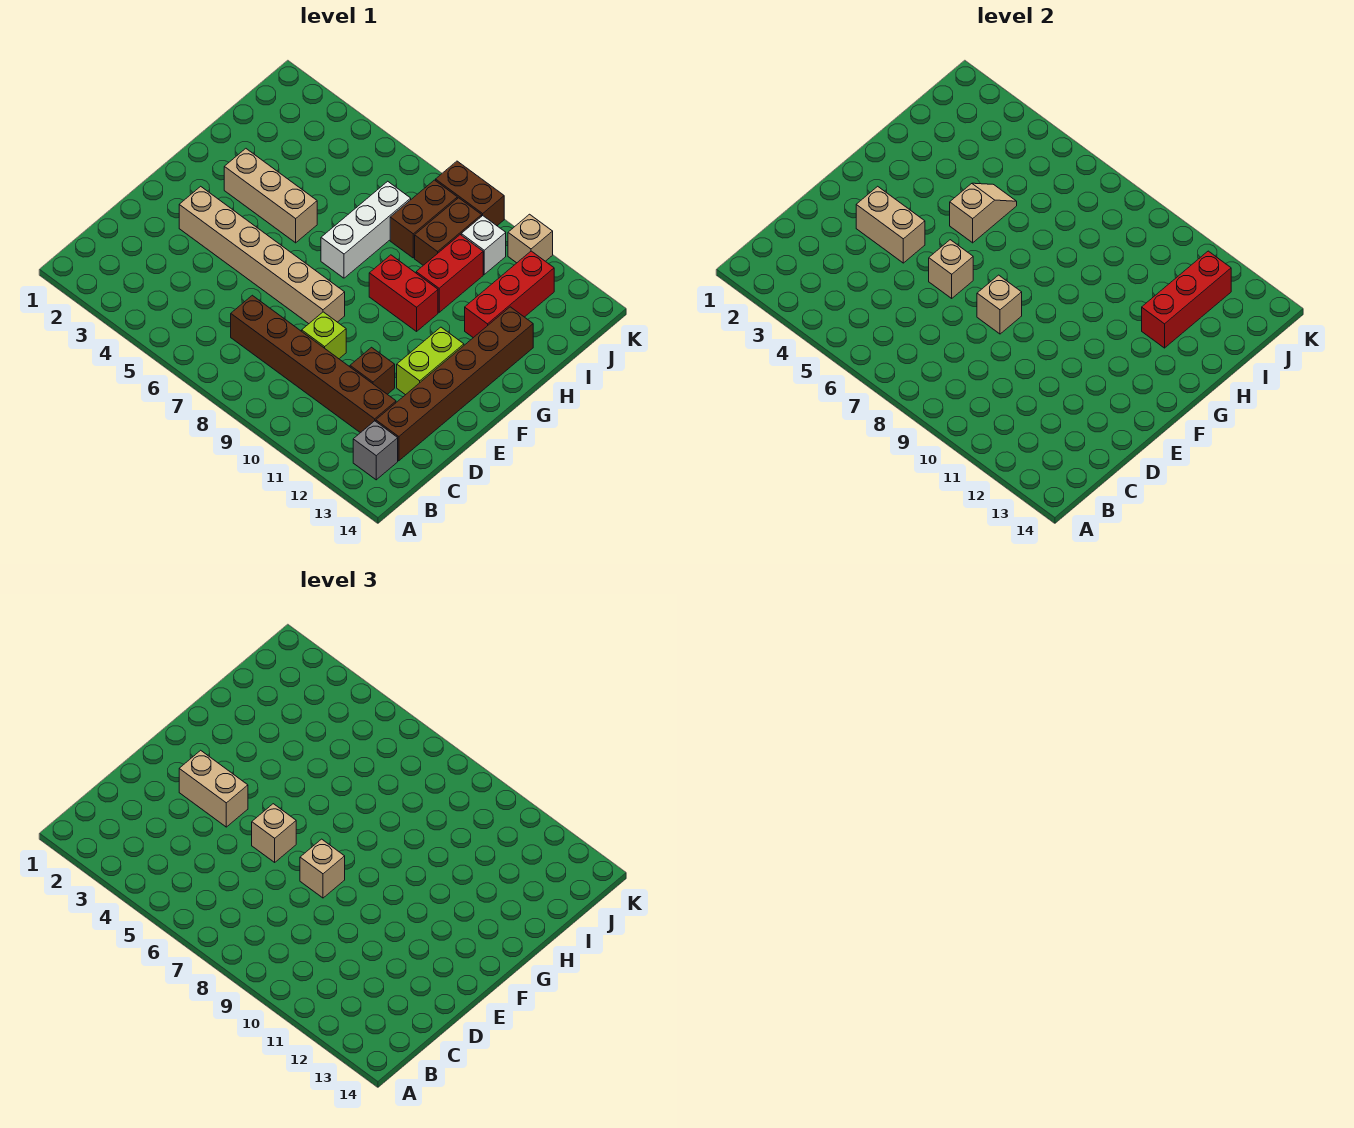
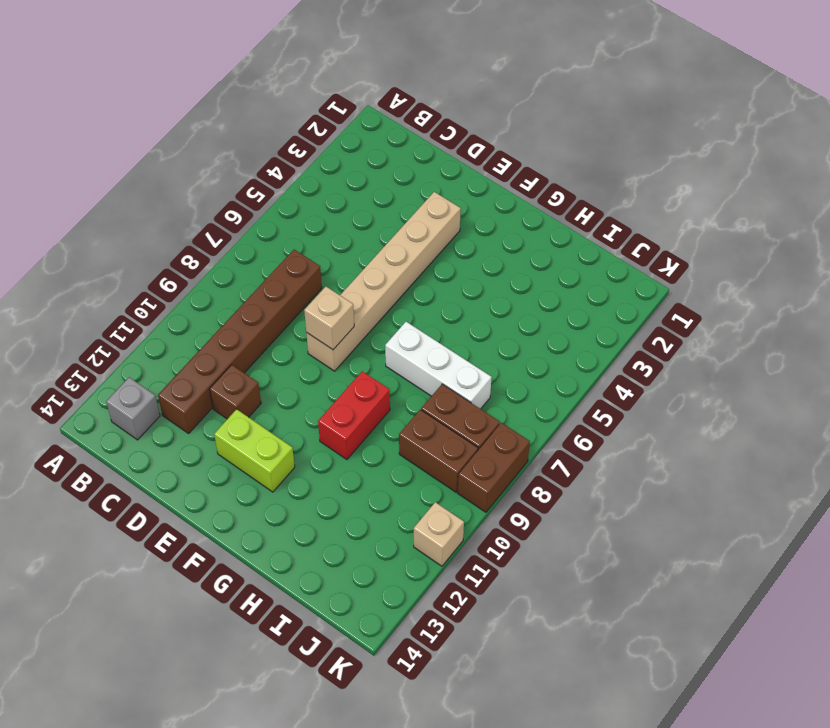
none -> brown 1x6 brick [376,307,533,461]
none -> lime 1x1 brick [302,312,346,359]
none -> tan 1x3 brick [224,149,317,243]

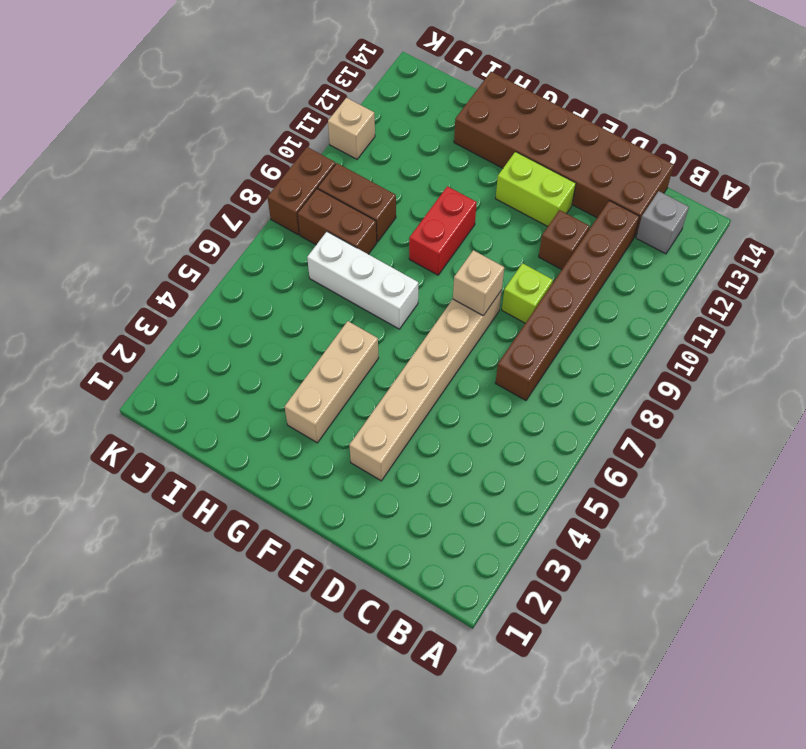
brown 2x6 brick [454,72,674,237] -> brown 1x6 brick [376,307,533,461]
none -> red 1x2 brick [416,235,483,312]
none -> red 1x3 brick [465,251,554,338]
none -> white 1x1 brick [461,216,506,274]

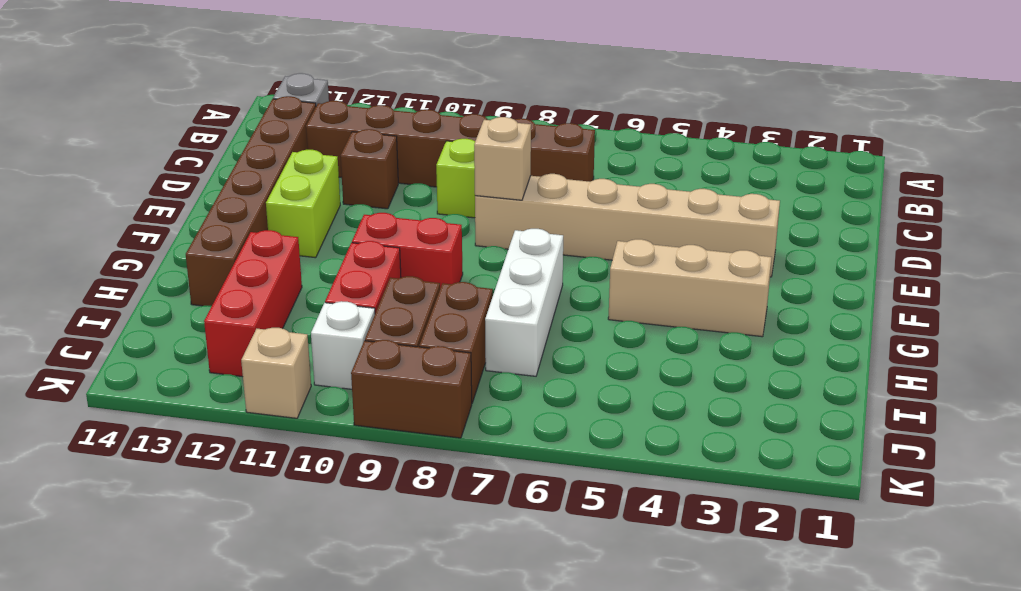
none -> tan 1x2 brick [856,186,925,263]
none -> tan 1x1 brick [929,240,973,298]
none -> tan 1x2 slope [950,183,1017,243]

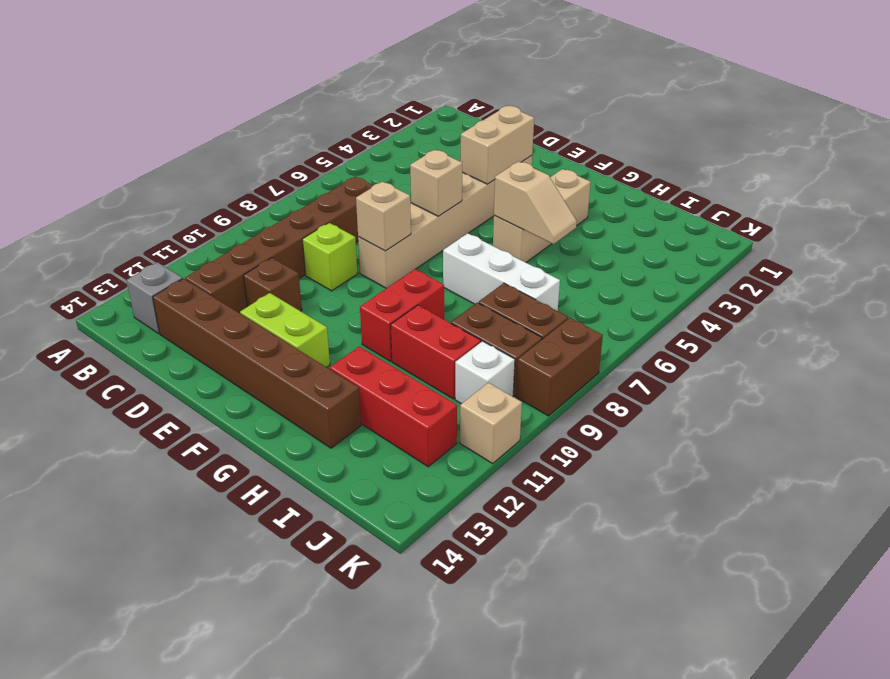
none -> red 1x3 brick [1142,251,1231,348]
none -> tan 1x2 brick [179,750,248,827]
none -> tan 1x1 brick [252,804,296,862]

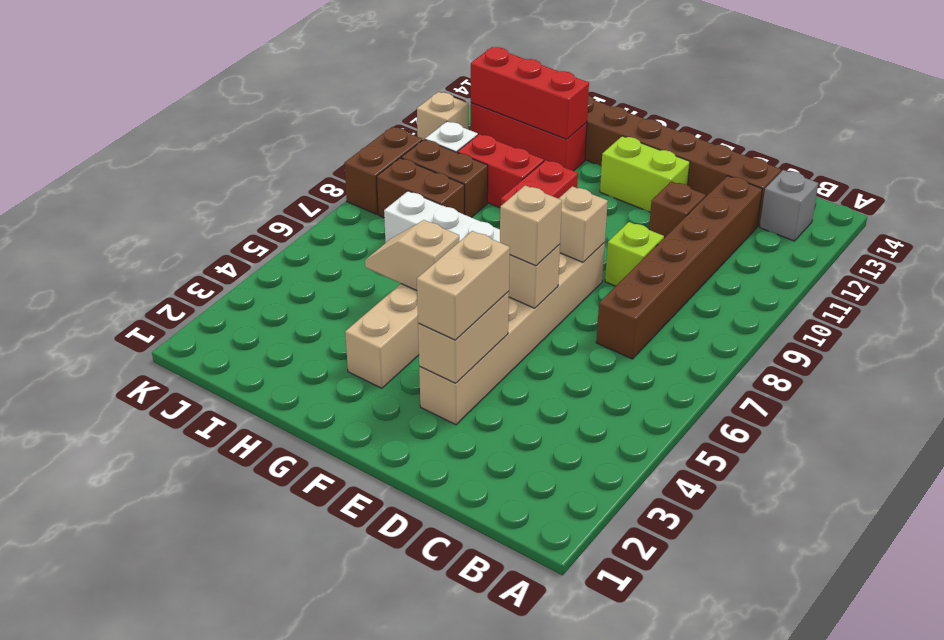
none -> tan 1x1 brick [300,839,345,898]

